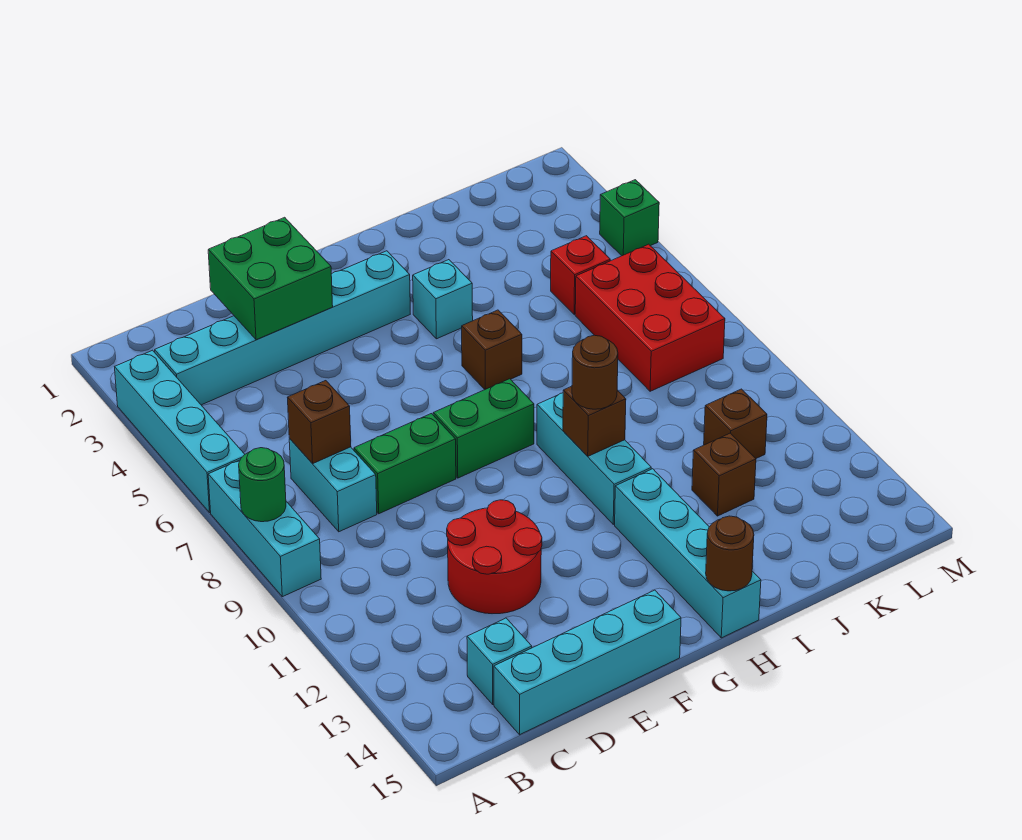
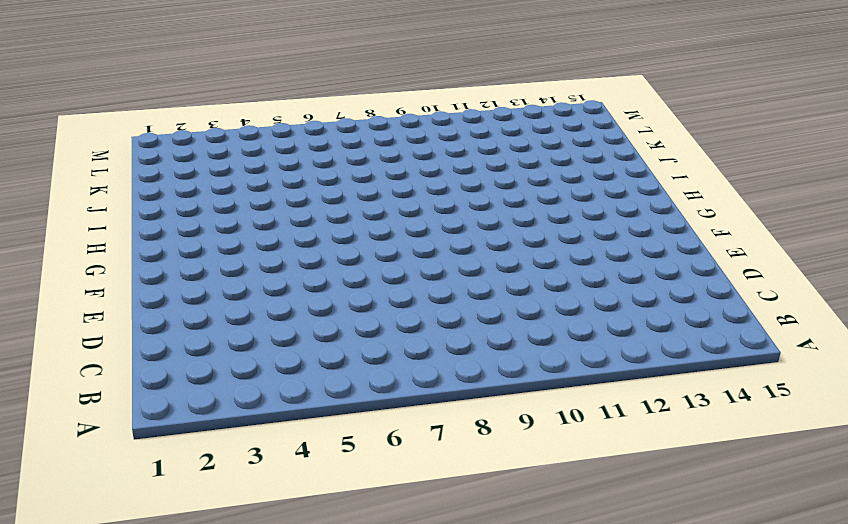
none -> cyan 1x4 brick [115,350,245,512]
none -> cyan 1x3 brick [208,460,321,597]
none -> cyan 1x6 brick [155,251,410,405]

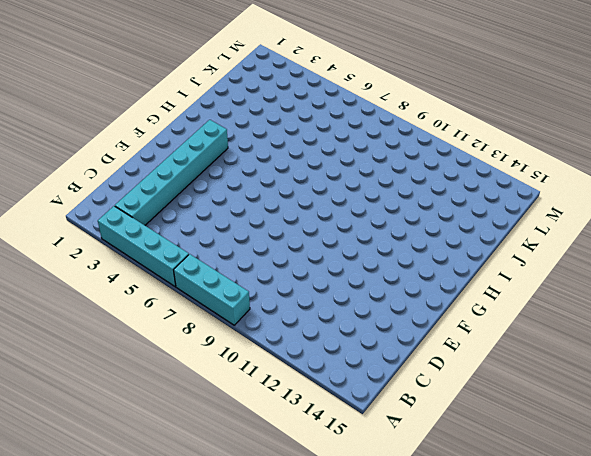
none -> cyan 1x2 brick [289,439,377,532]
none -> cyan 1x1 brick [467,618,532,704]
none -> cyan 1x4 brick [494,590,681,735]

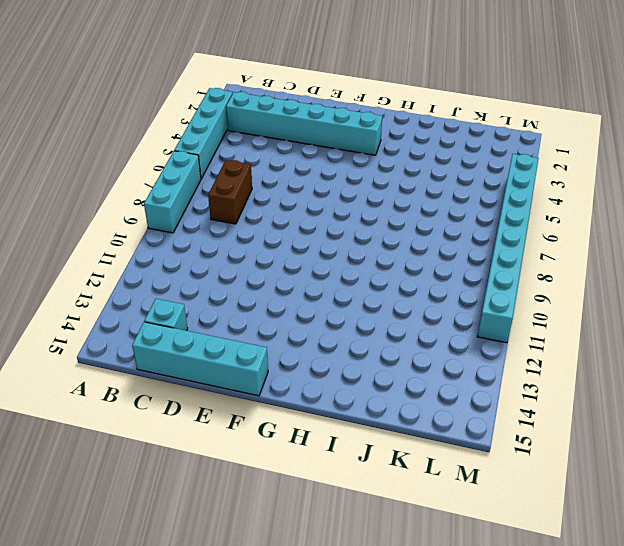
brown 1x2 brick [208,160,252,224] -> cyan 1x2 brick [289,439,377,532]
cyan 1x8 brick [477,154,539,343] -> green 1x1 brick [600,180,659,256]
none -> green 1x2 brick [354,414,456,514]
none -> red 2x2 round brick [447,500,542,614]
none -> green 1x2 brick [433,379,534,478]

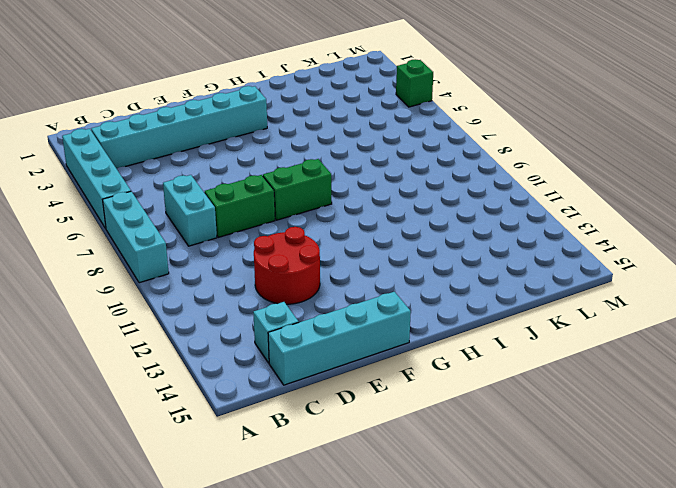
none -> cyan 1x1 brick [413,260,473,339]
none -> brown 1x1 brick [462,310,522,389]
none -> cyan 1x3 brick [537,393,651,524]

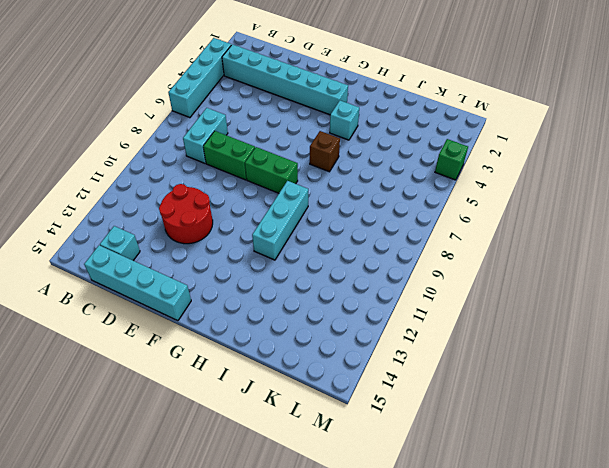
none -> cyan 1x3 brick [208,460,321,597]
none -> cyan 1x4 brick [615,469,761,638]
none -> brown 1x1 brick [692,433,756,516]

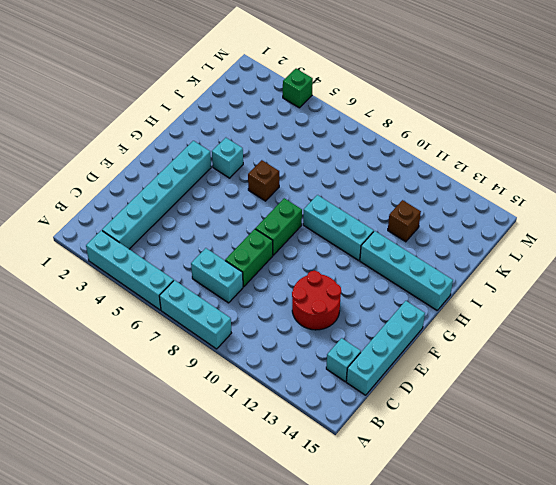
none -> red 1x1 brick [551,236,610,315]
none -> red 2x3 brick [575,244,725,391]
none -> brown 1x1 brick [704,389,767,458]

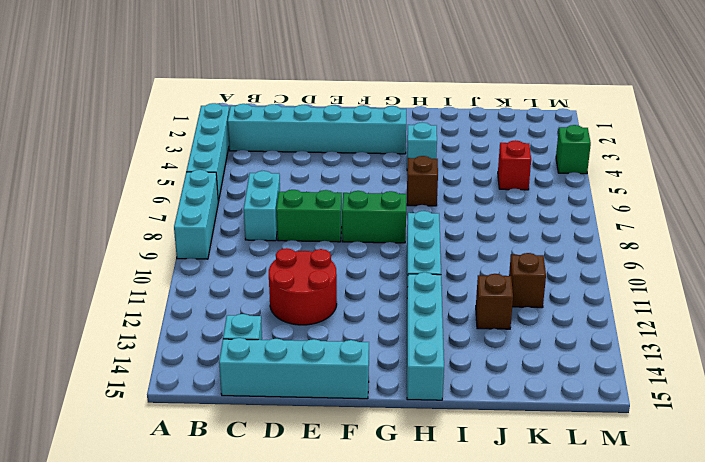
none -> red 2x3 brick [575,244,725,391]
none -> green 1x1 round brick [239,448,286,522]
none -> brown 1x1 brick [287,381,351,464]

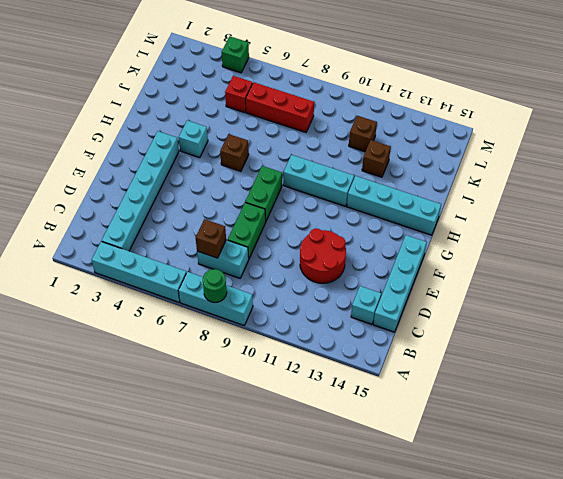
red 1x3 brick [246,82,314,132] -> red 2x3 brick [575,244,725,391]
none -> green 2x2 brick [208,217,333,340]
none -> brown 1x1 brick [563,386,626,456]
none -> brown 1x1 round brick [706,516,754,591]

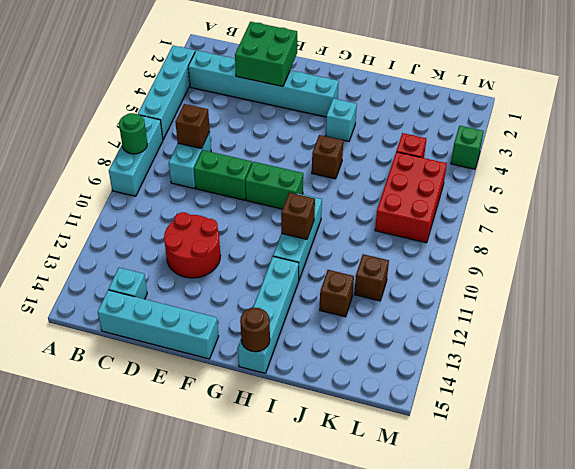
none -> brown 1x1 round brick [572,335,618,409]

